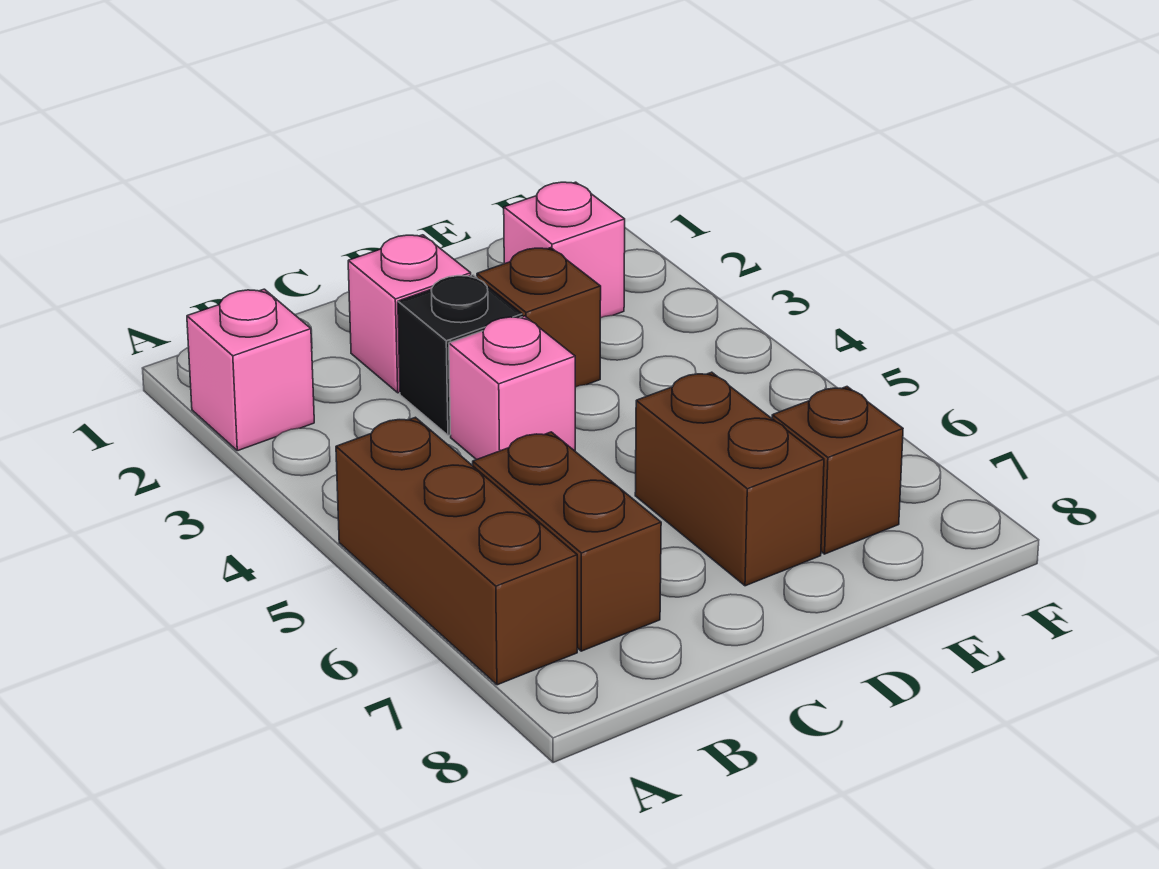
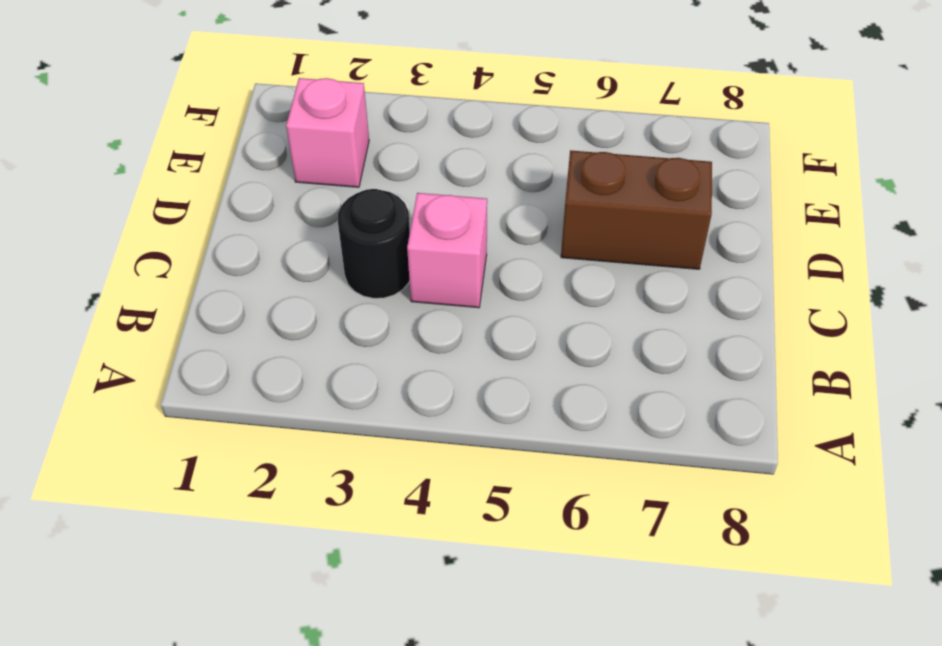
black 1x1 round brick [338,189,410,298] -> black 1x1 brick [398,275,522,435]
none -> pink 1x1 brick [187,289,314,451]
none -> brown 1x3 brick [336,417,577,685]

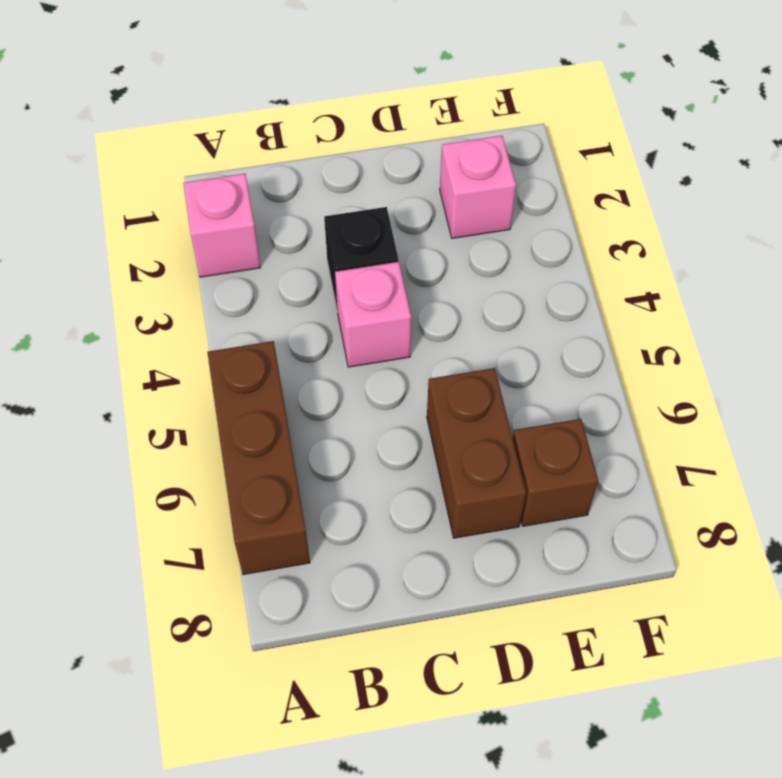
none -> brown 1x2 brick [473,432,661,651]
none -> pink 1x1 brick [348,235,471,393]

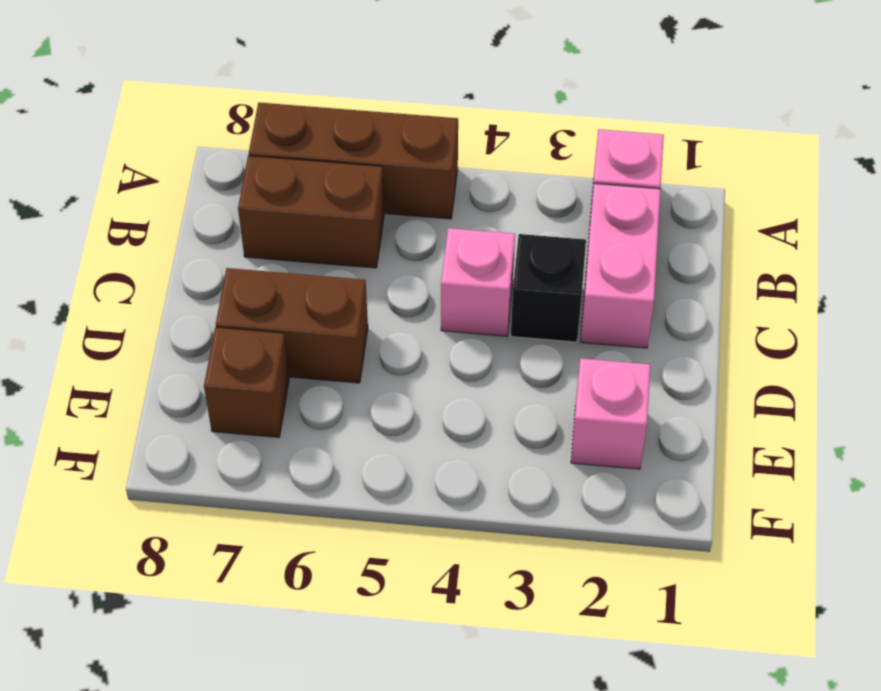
pink 1x2 brick [581,184,661,348] -> pink 1x1 brick [348,235,471,393]
none -> brown 1x1 brick [477,248,601,387]

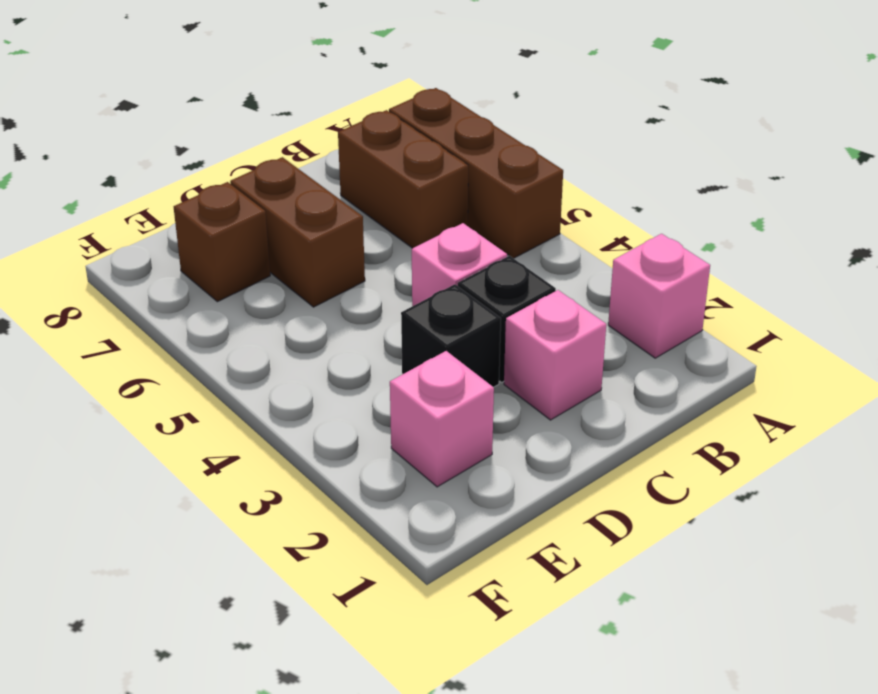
black 1x1 brick [401,284,501,387] -> brown 1x1 brick [477,248,601,387]

